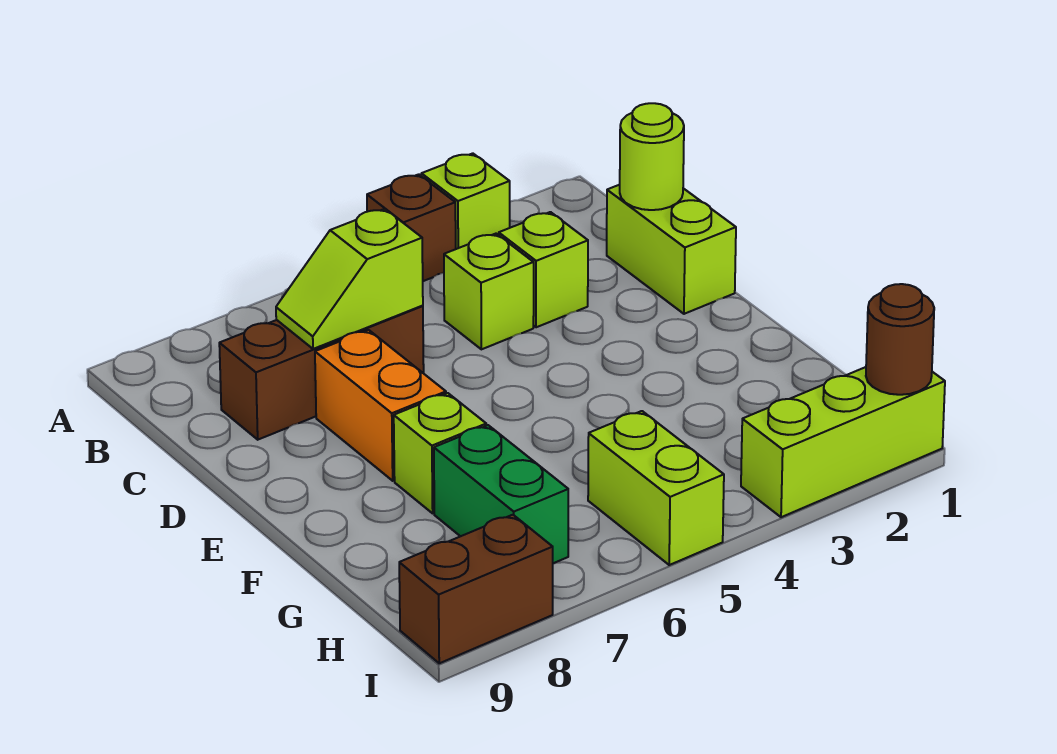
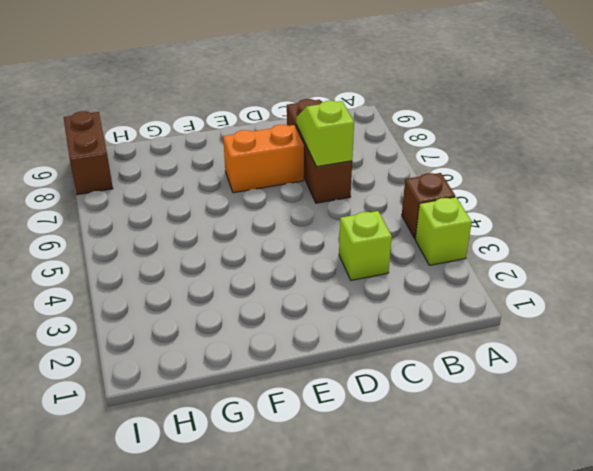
none -> lime 1x2 brick [607,185,736,314]
none -> lime 1x1 brick [444,234,534,349]
none -> lime 1x1 brick [394,393,486,513]

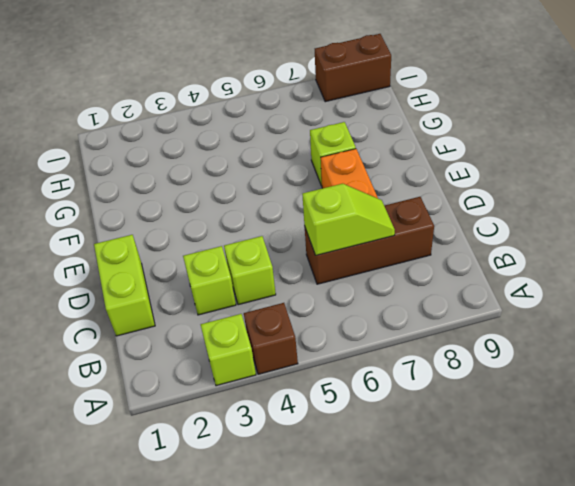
none -> green 1x2 brick [434,425,568,563]
none -> lime 1x2 brick [588,411,724,565]
none -> lime 1x3 brick [741,367,945,517]

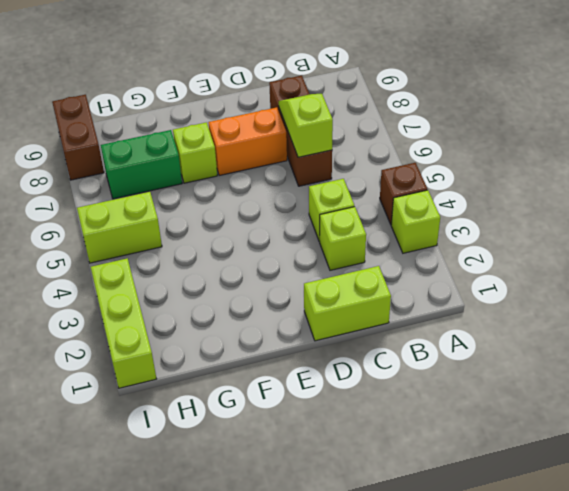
none -> lime 1x1 round brick [620,103,684,210]
none -> brown 1x1 round brick [866,284,934,395]

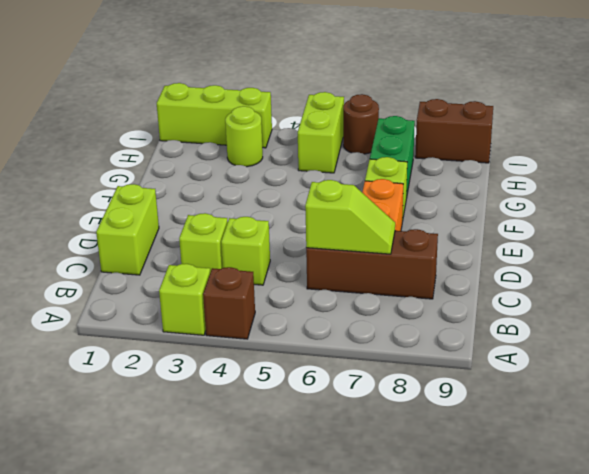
lime 1x1 round brick [225,106,263,167] -> lime 1x1 round brick moved to [620,103,684,210]
brown 1x1 round brick [343,94,379,154] -> brown 1x1 round brick moved to [866,284,934,395]

